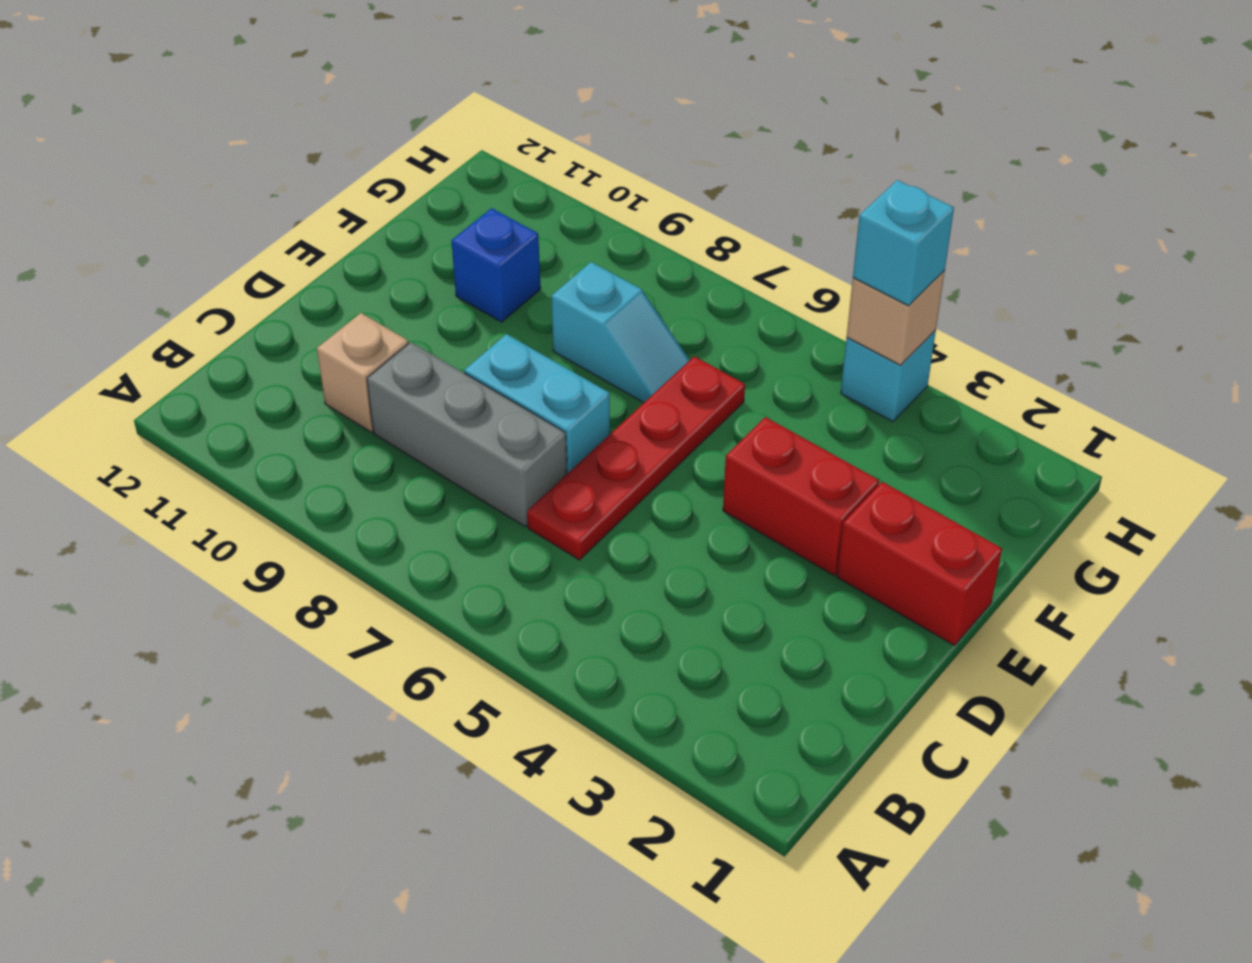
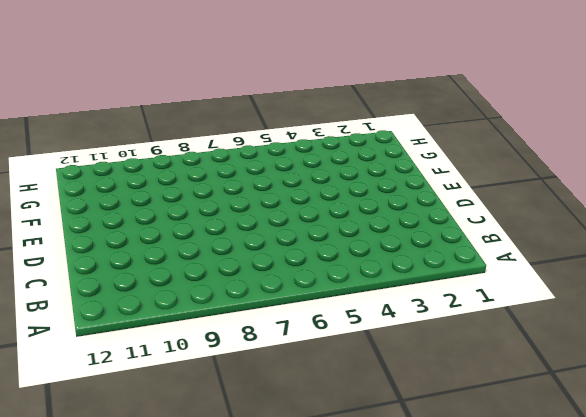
none -> red 1x4 plate [527,356,745,560]
none -> grey 1x3 brick [367,342,567,527]

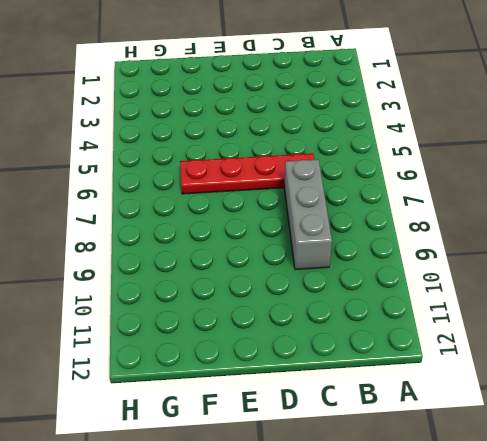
none -> tan 1x1 brick [317,313,409,432]
none -> cyan 1x2 brick [464,334,610,474]

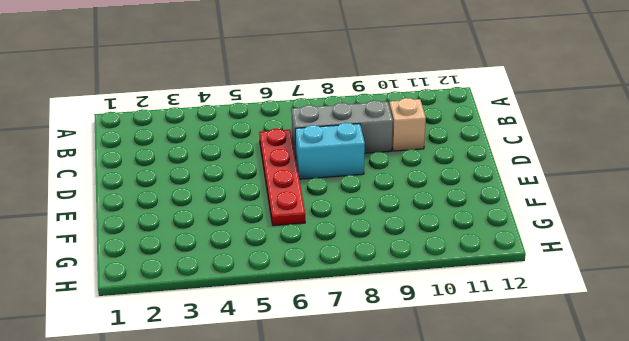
none -> red 1x2 brick [837,482,1002,645]
none -> red 1x2 brick [723,417,879,575]

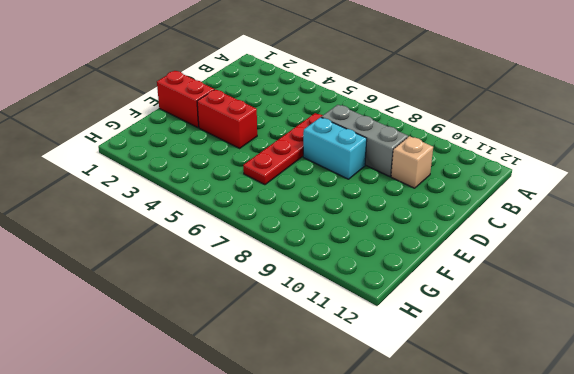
none -> cyan 1x2 slope [551,262,690,403]
none -> blue 1x1 brick [451,208,541,322]

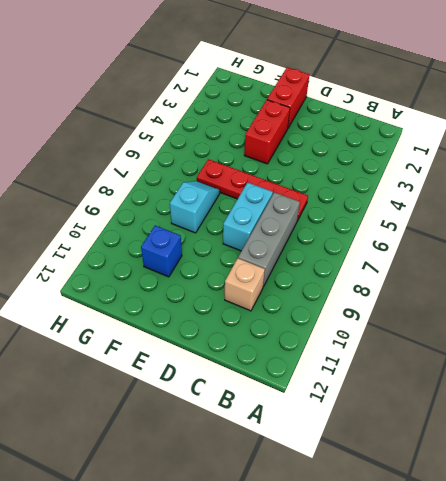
none -> cyan 1x1 brick [841,330,936,422]
none -> tan 1x1 brick [847,271,945,365]

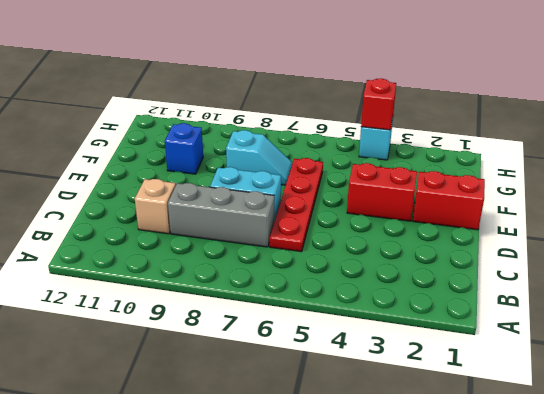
red 1x1 brick [361,79,396,130] -> tan 1x1 brick [847,271,945,365]
none -> cyan 1x1 brick [853,180,954,306]

